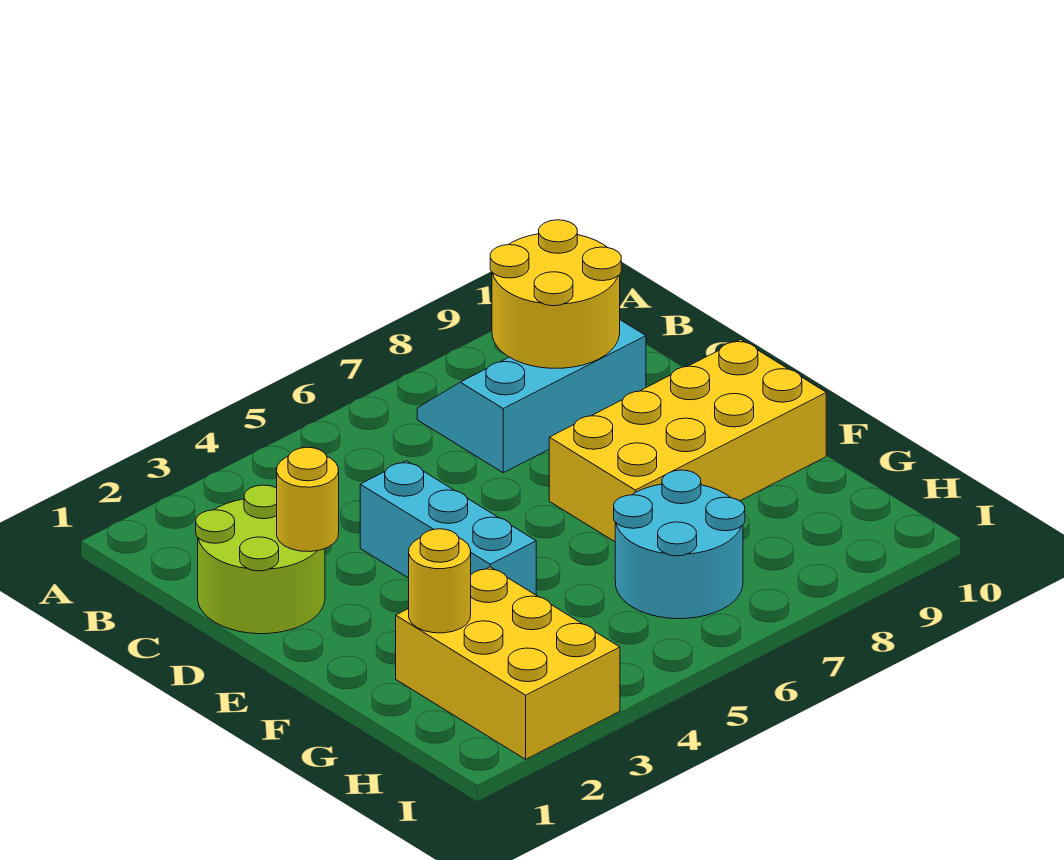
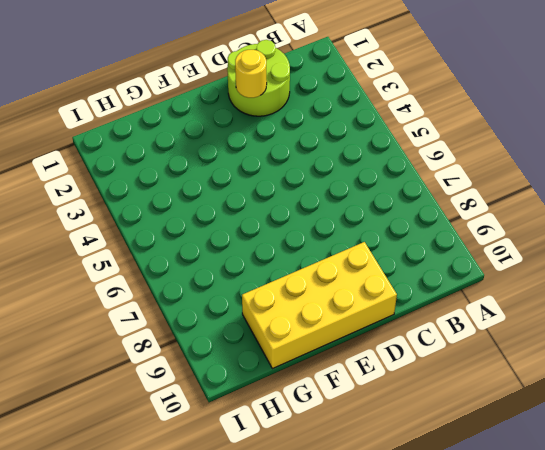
yellow 2x4 brick [242,242,397,369] -> yellow 2x4 brick turned to [549,340,826,542]
none -> cyan 2x3 slope [417,320,646,473]
none -> cyan 1x3 brick [360,461,536,595]

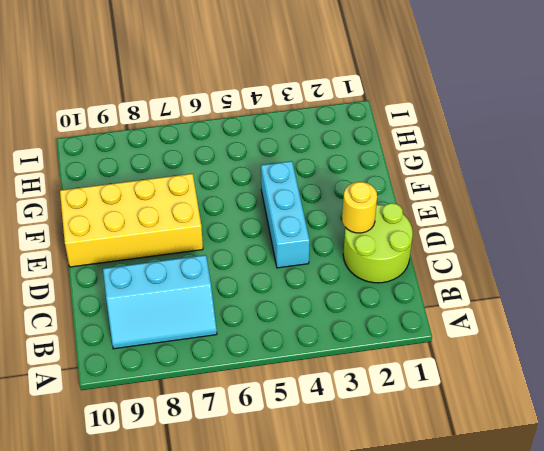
none -> yellow 2x3 brick [396,567,620,759]
none -> cyan 2x2 round brick [614,470,745,619]

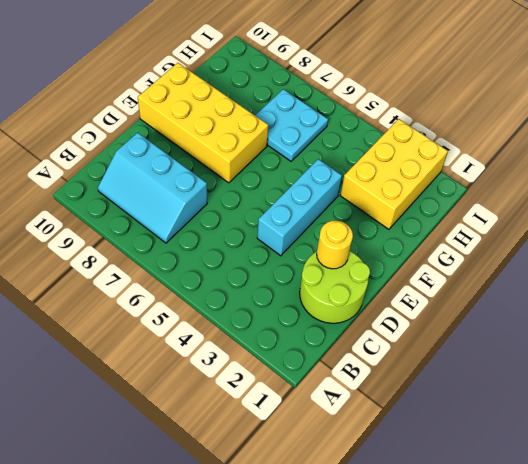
cyan 2x2 plate [255,89,328,161] -> cyan 2x2 round brick [614,470,745,619]
none -> yellow 2x2 round brick [490,220,621,368]
none -> yellow 1x1 round brick [409,529,471,633]

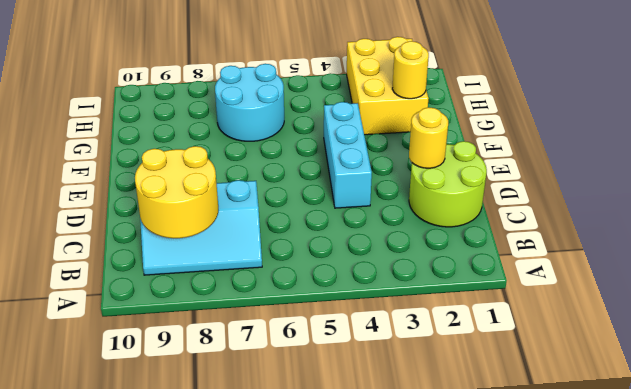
none -> yellow 2x4 brick [549,340,826,542]

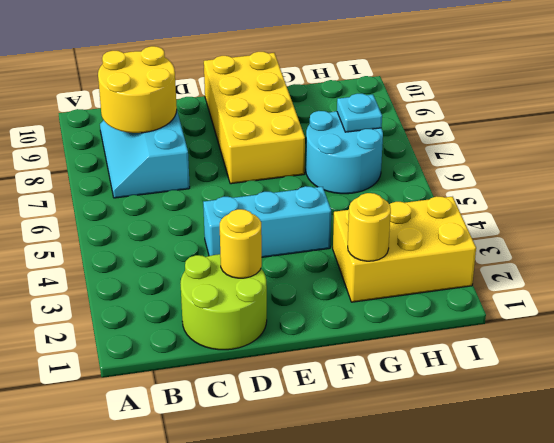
cyan 1x1 plate [337,94,382,132] -> none

